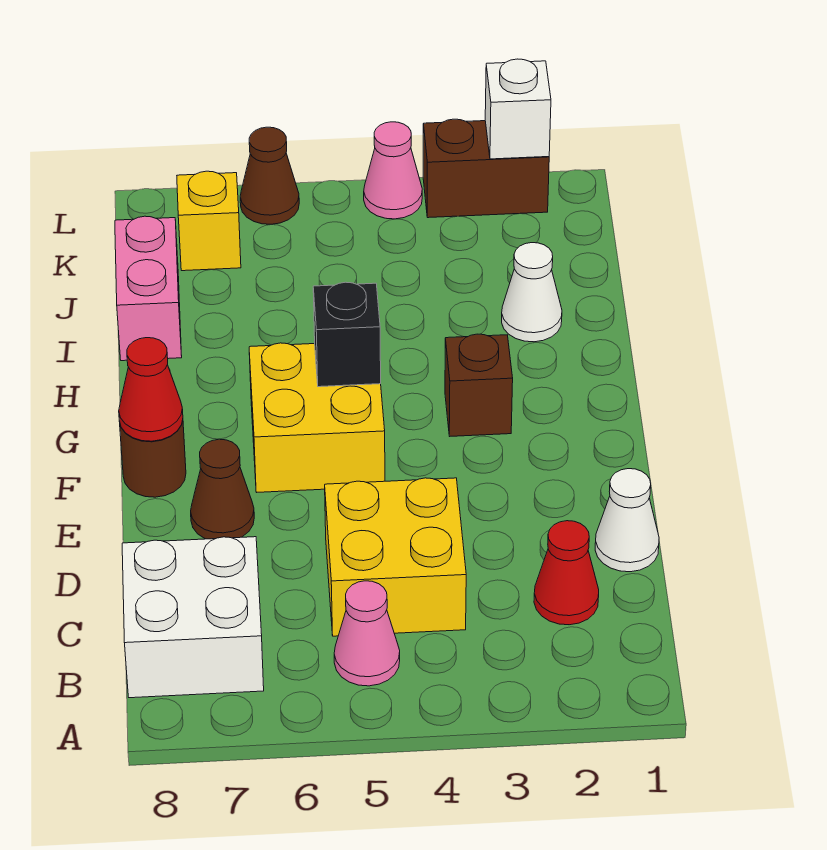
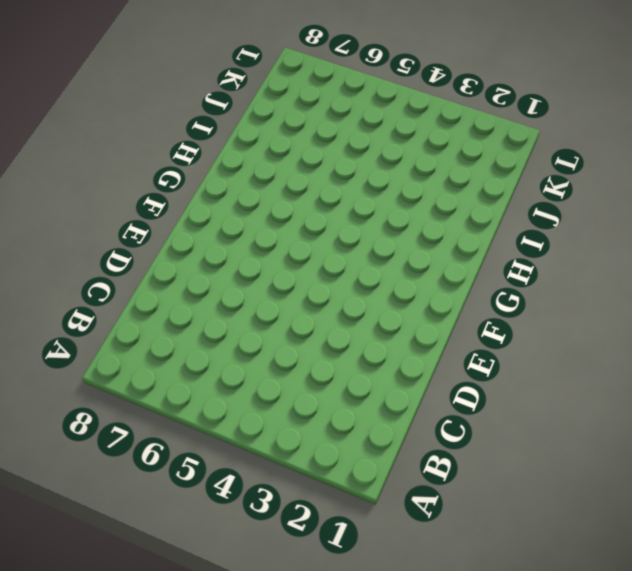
none -> pink 1x1 cone [334,581,400,686]
none -> white 2x2 brick [122,537,264,698]
none -> red 1x1 cone [534,521,599,625]

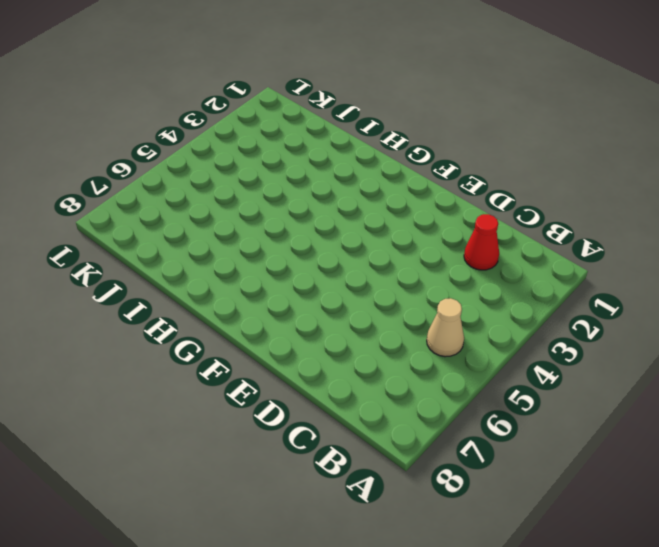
tan 1x1 cone [427,298,464,357] -> pink 1x1 cone [334,581,400,686]
none -> white 2x2 brick [122,537,264,698]
none -> yellow 2x2 brick [325,478,466,636]
none -> white 1x1 cone [595,469,659,572]

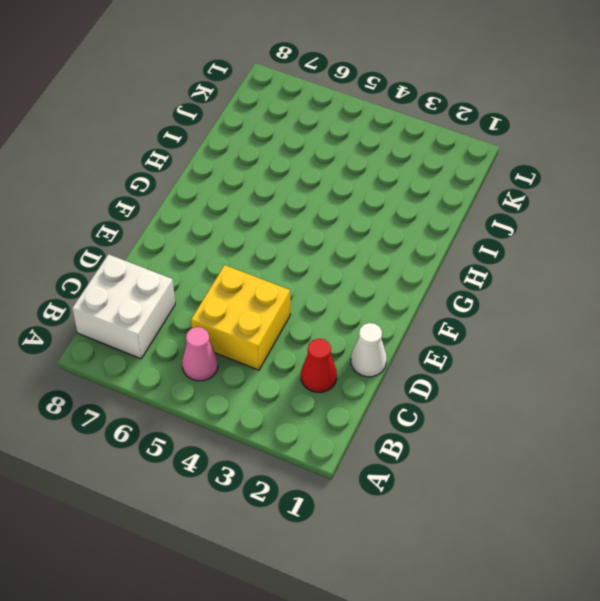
none -> brown 1x1 cone [191,439,254,539]
none -> yellow 2x2 brick [249,343,385,492]
none -> brown 1x1 round brick [120,420,186,497]

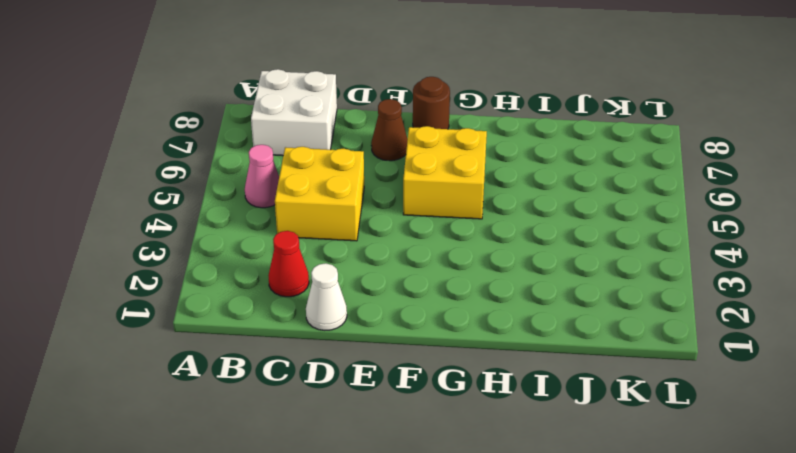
none -> brown 1x1 brick [445,334,513,436]
none -> white 1x1 cone [502,243,562,342]
none -> pink 1x2 brick [115,216,182,361]

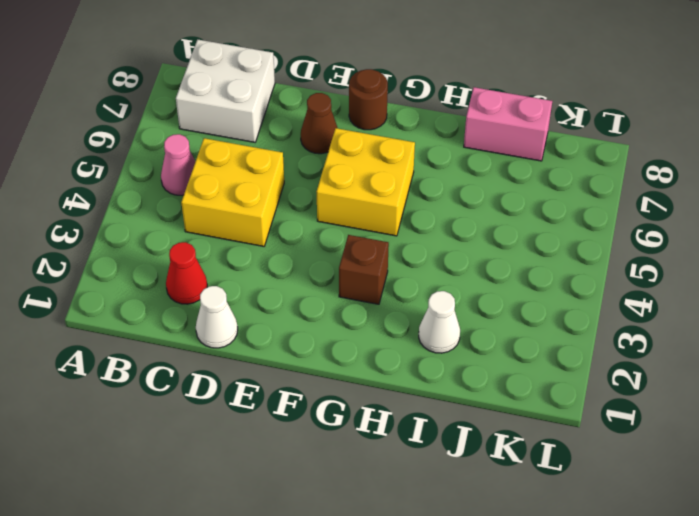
none -> yellow 1x1 brick [177,171,241,271]
none -> brown 1x2 brick [423,119,549,218]
none -> pink 1x1 cone [364,122,422,219]

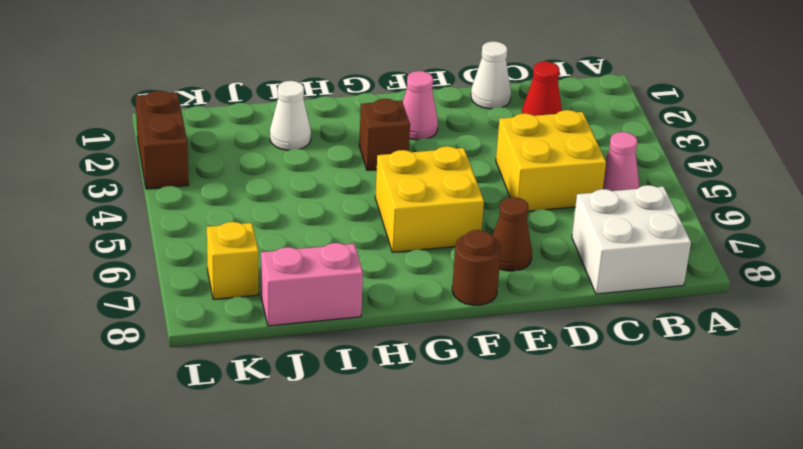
pink 1x1 cone [403,71,438,140] -> pink 1x1 cone moved to [364,122,422,219]
none -> brown 1x1 cone [240,127,299,224]
none -> red 1x1 cone [119,338,183,441]
none -> black 1x1 brick [313,282,381,387]

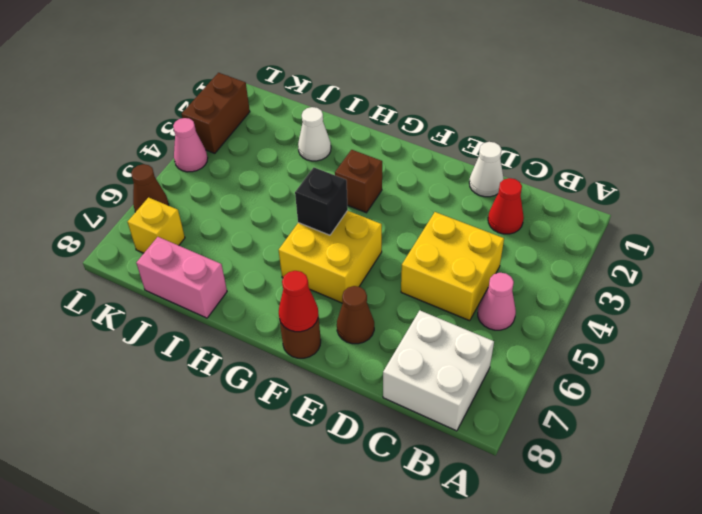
none -> white 1x1 brick [485,59,551,159]

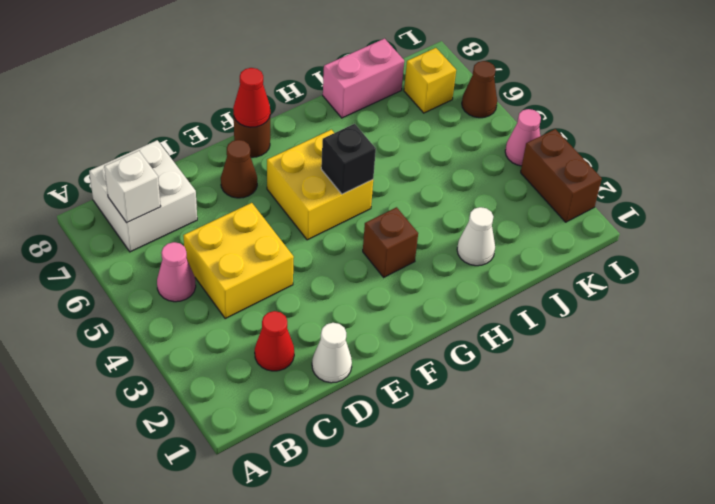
white 1x1 brick [104,151,161,223] -> white 1x1 brick moved to [485,59,551,159]

